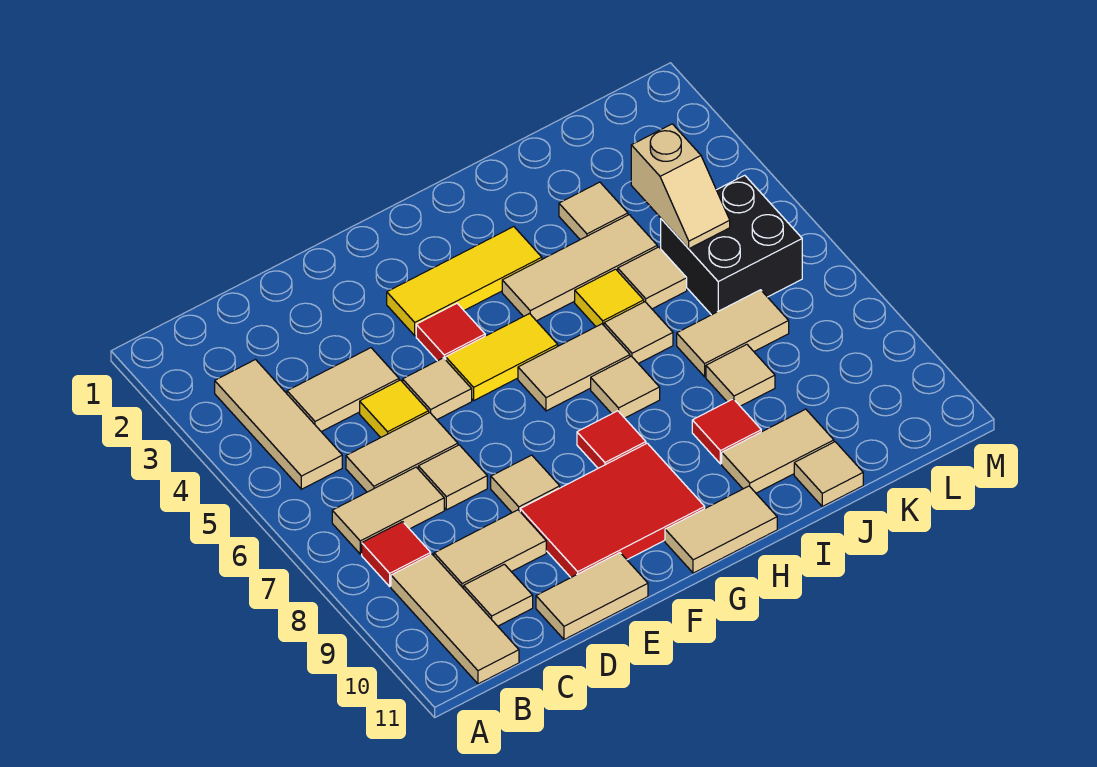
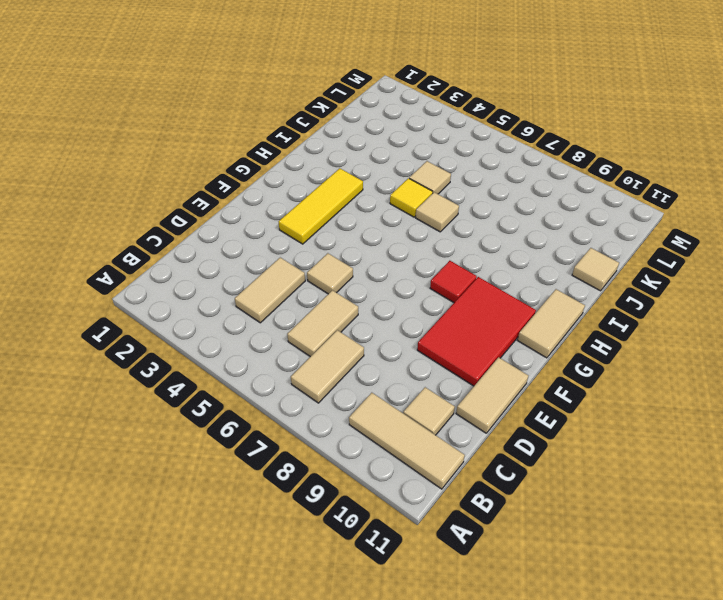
none -> tan 1x3 tile [215,360,342,489]
none -> red 1x1 tile [362,522,431,586]
none -> tan 1x2 tile [434,510,546,589]
none -> yellow 1x1 tile [360,380,429,437]

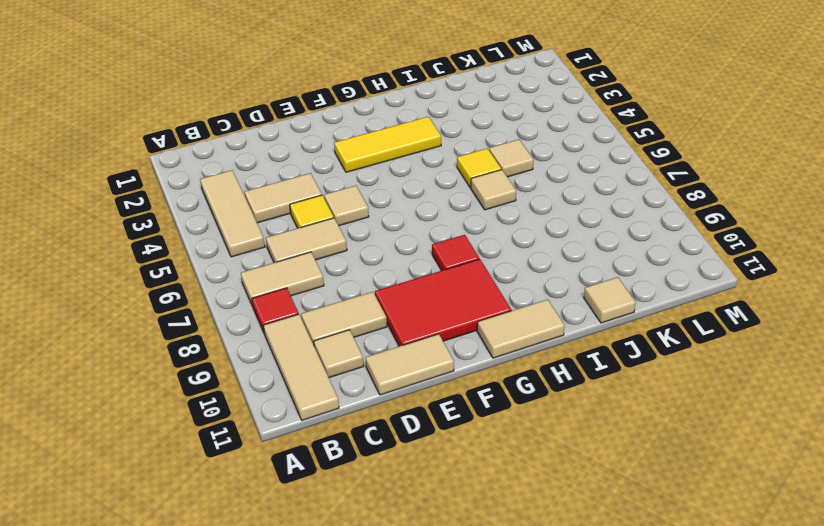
none -> tan 1x1 tile [418,445,487,510]
none -> tan 1x1 tile [491,455,560,513]
none -> red 1x1 tile [416,303,485,361]
none -> yellow 1x2 tile [446,314,558,400]

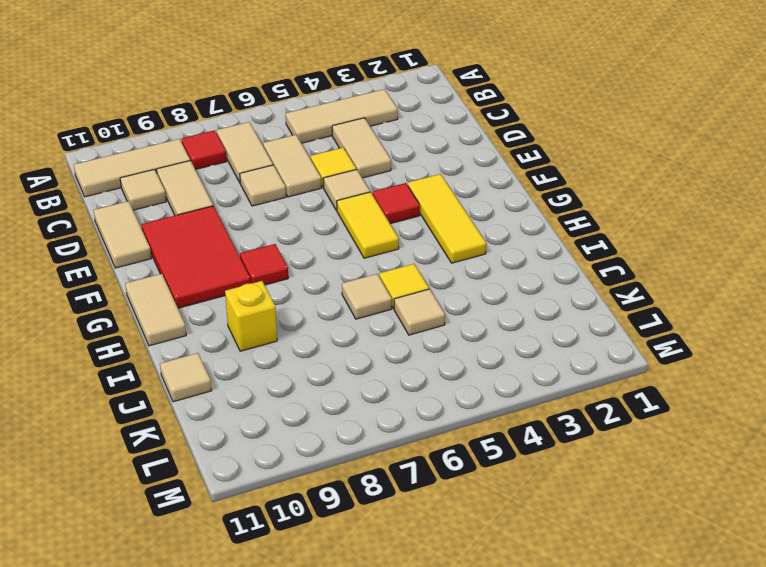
yellow 1x1 brick [225,281,277,351] -> red 1x1 tile [692,399,761,464]
none -> tan 1x1 tile [491,455,560,513]
none -> tan 1x2 tile [518,324,630,411]
none -> tan 1x3 tile [502,215,657,321]
none -> tan 1x1 tile [591,356,660,418]

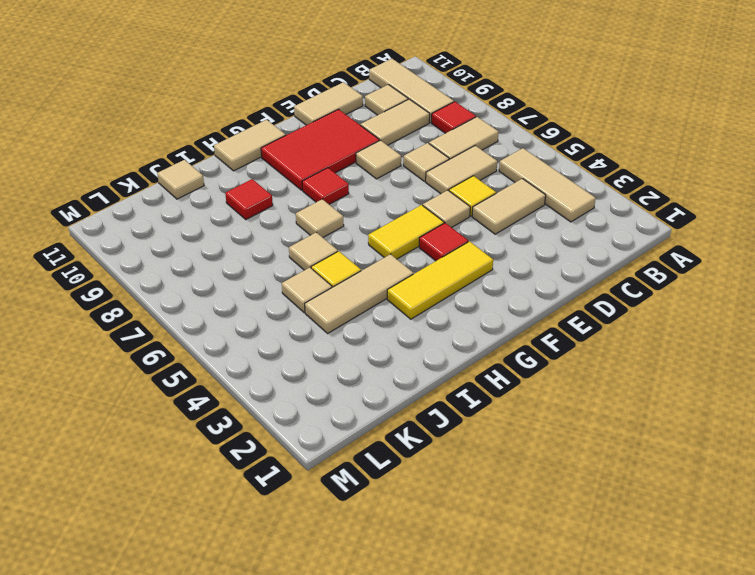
none -> tan 1x2 tile [518,324,630,411]
none -> tan 1x2 tile [722,409,834,493]
none -> tan 1x1 tile [559,182,628,240]
none -> tan 1x2 tile [677,290,789,377]

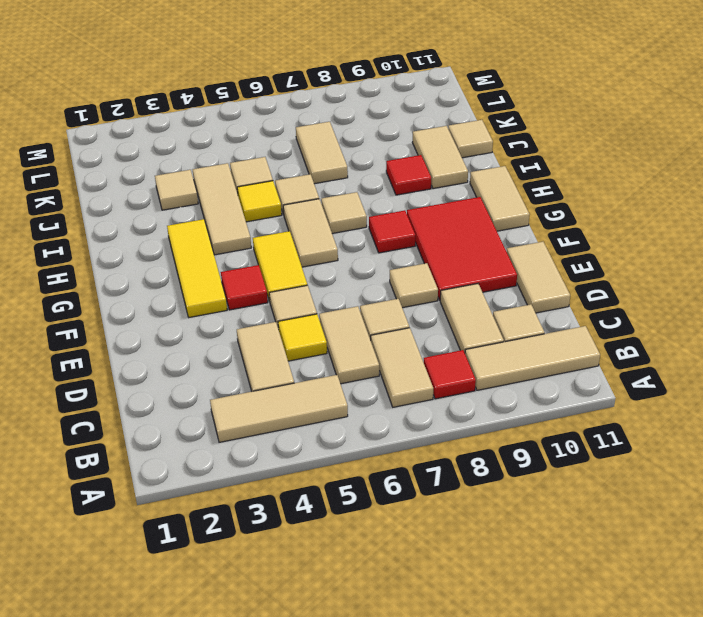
none -> tan 1x1 tile [706,344,775,406]
none -> black 2x2 brick [661,175,802,315]
none -> tan 1x2 slope [631,124,730,249]

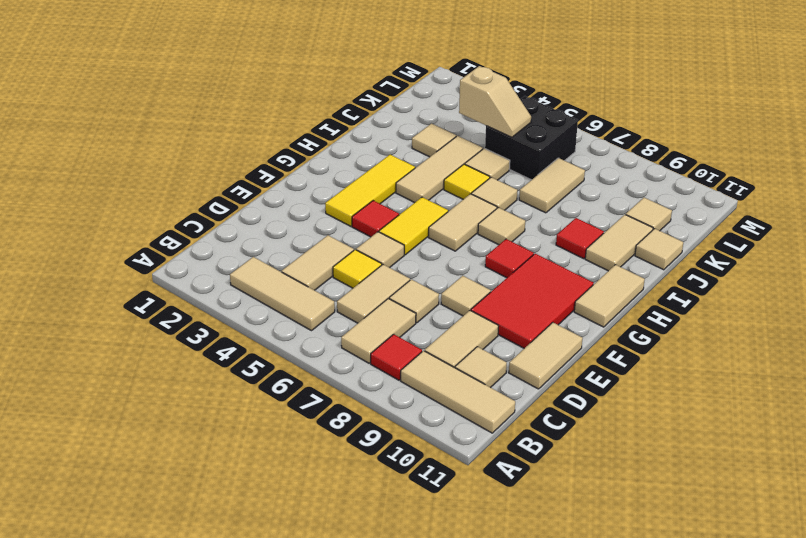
tan 1x1 tile [626,198,672,231] -> tan 1x1 tile moved to [706,344,775,406]

